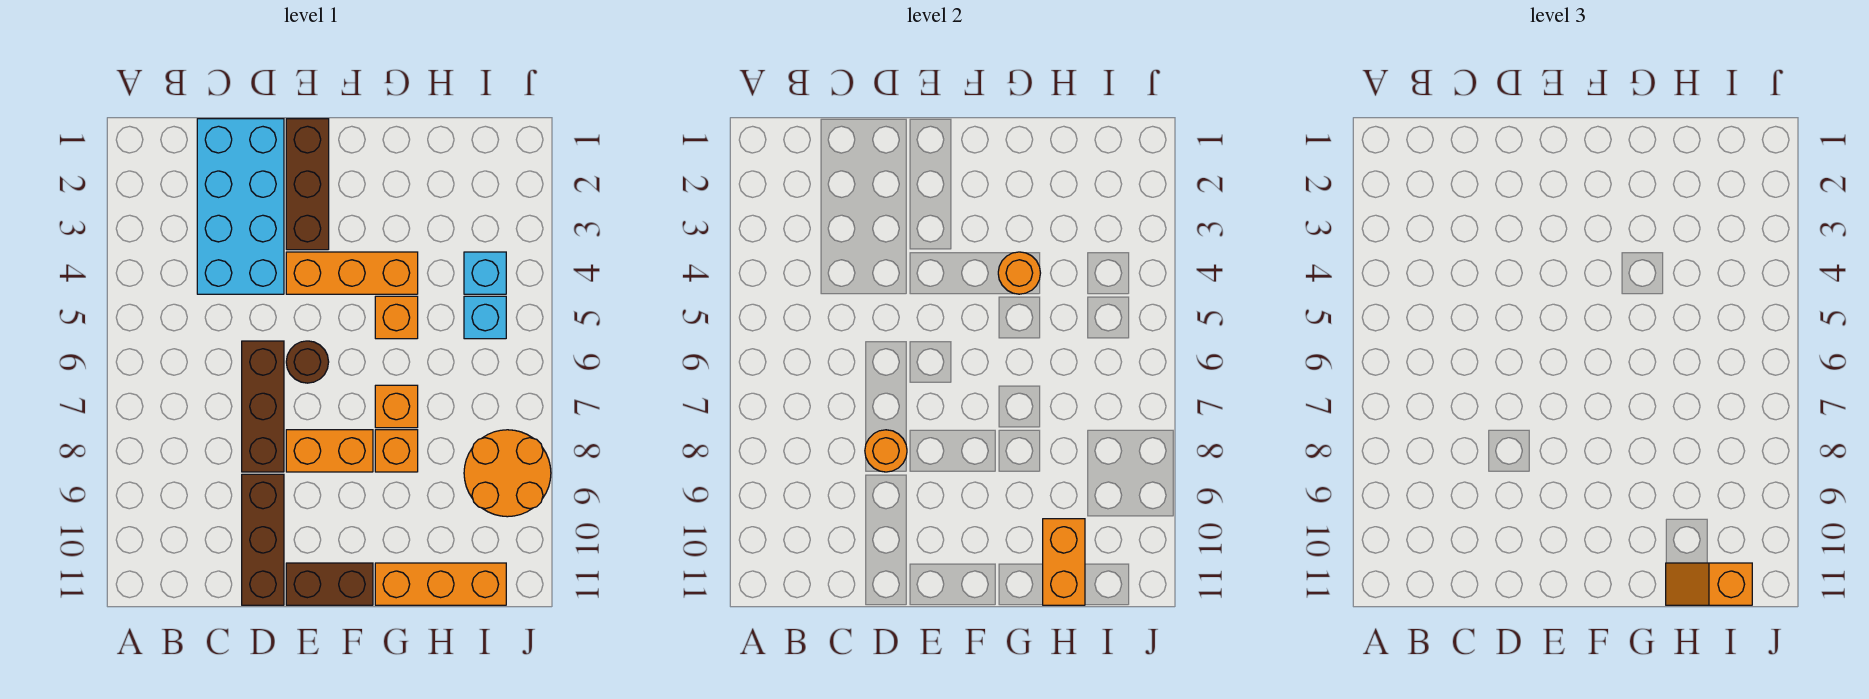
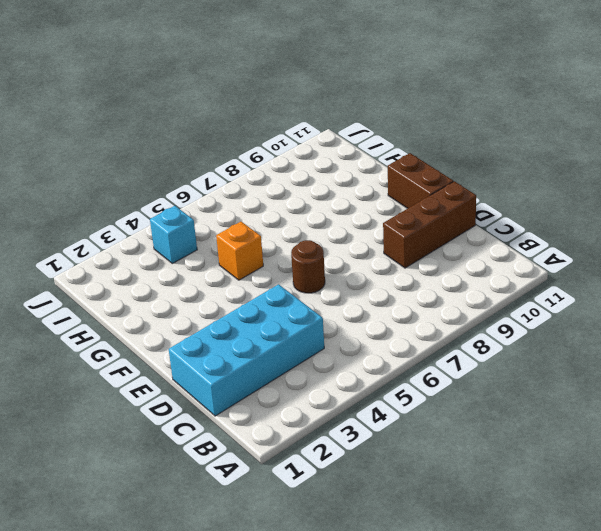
none -> brown 1x3 brick [242,341,284,472]
none -> brown 1x3 brick [286,119,329,250]
none -> orange 1x3 brick [286,252,418,294]

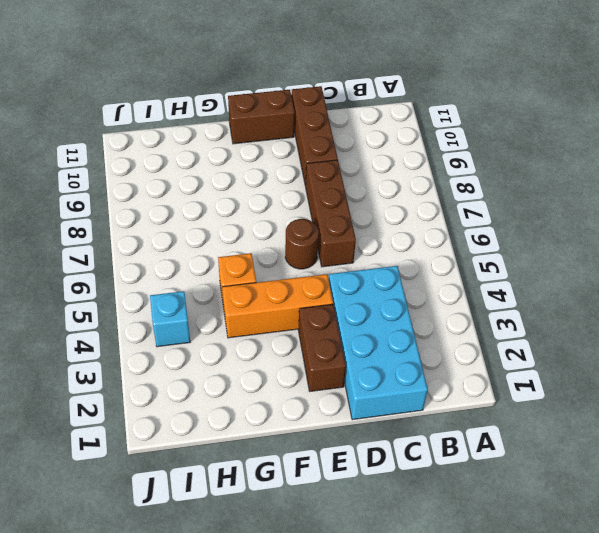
brown 1x2 brick [298,304,346,391] -> brown 1x3 brick [286,119,329,250]
none -> orange 1x2 brick [286,430,373,472]
none -> orange 1x1 brick [375,385,418,428]
none -> orange 1x1 brick [375,430,418,472]

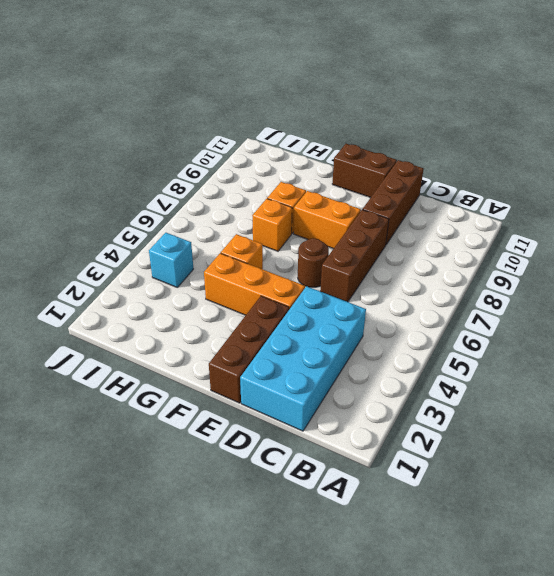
none -> orange 1x3 brick [375,563,506,605]
none -> cyan 1x1 brick [464,296,506,339]
none -> orange 2x2 round brick [464,430,551,517]

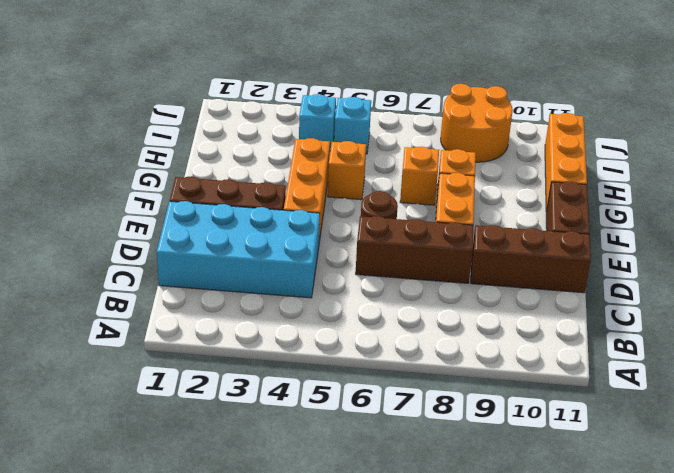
none -> orange 1x1 round brick [865,430,907,472]
none -> orange 1x1 round brick [998,252,1040,294]
none -> orange 1x2 brick [1043,519,1085,605]

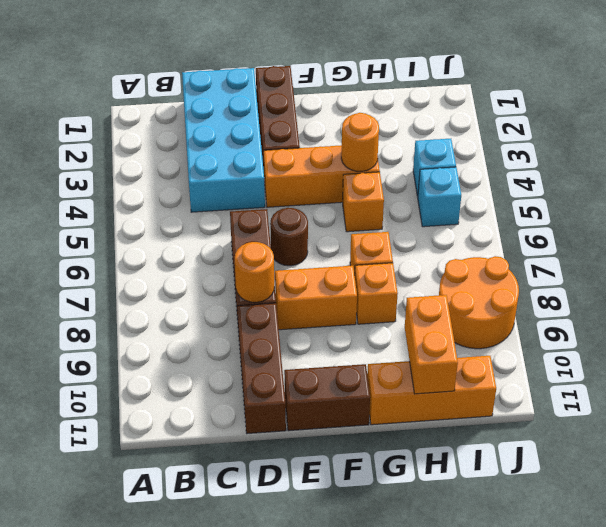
none -> orange 1x2 slope [1666,563,1752,605]

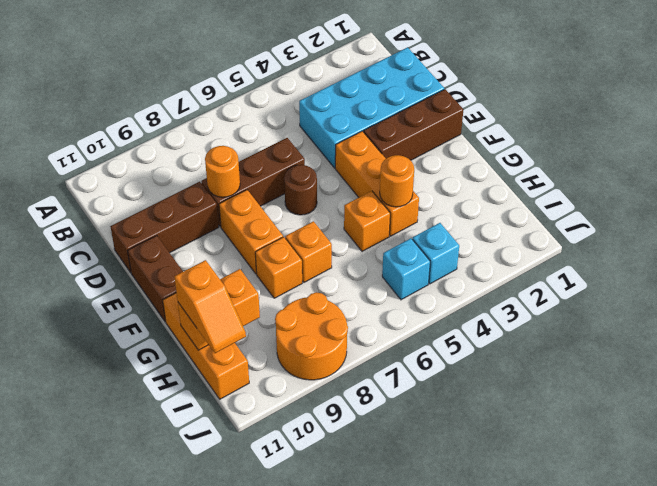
orange 1x2 slope [174,260,246,353] -> orange 1x2 slope turned to [1666,563,1752,605]

